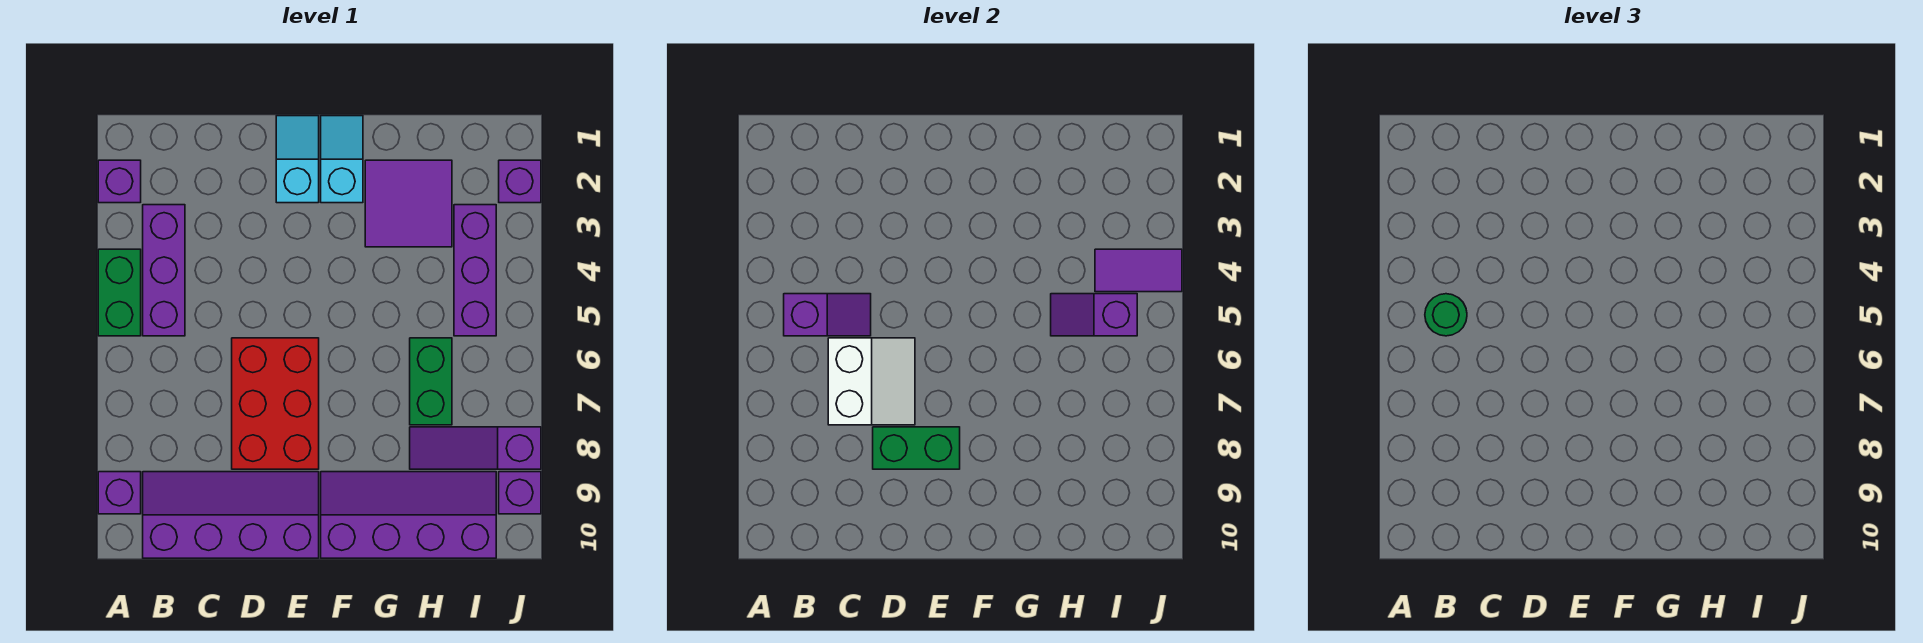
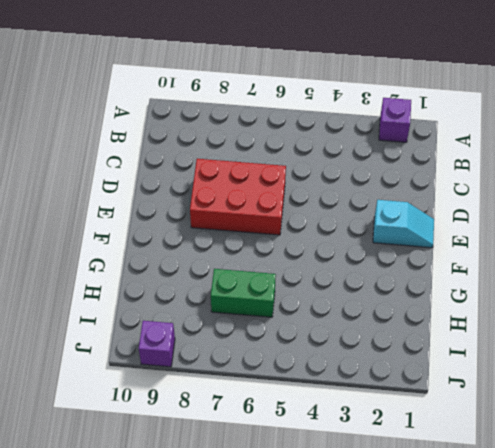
none -> green 1x2 brick [98,249,141,336]
none -> purple 1x1 brick [98,472,141,514]
none -> purple 1x3 brick [143,205,185,336]

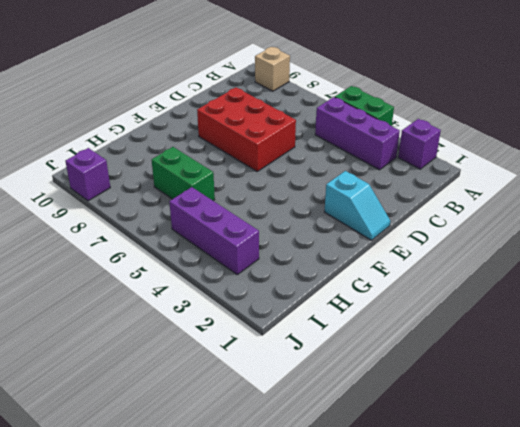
tan 1x1 brick [255,47,290,91] -> purple 1x1 brick [98,472,141,514]
none -> purple 2x4 slope [143,472,319,558]
none -> cyan 1x2 slope [321,116,363,203]
none -> purple 2x4 slope [321,472,496,558]

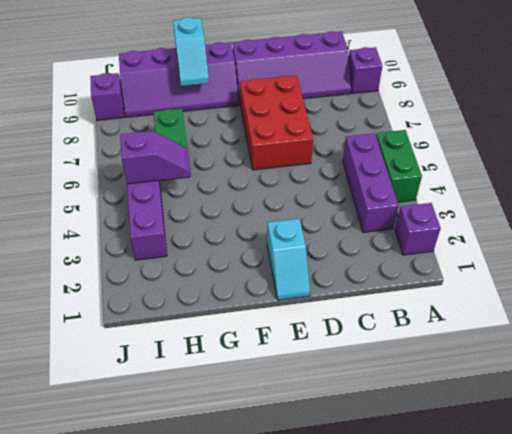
cyan 1x2 slope [173,17,209,86] -> cyan 1x2 slope moved to [321,116,363,203]
none -> purple 2x2 tile [365,160,452,247]
none -> purple 1x3 slope [410,427,541,469]
none -> purple 1x1 brick [499,160,541,203]

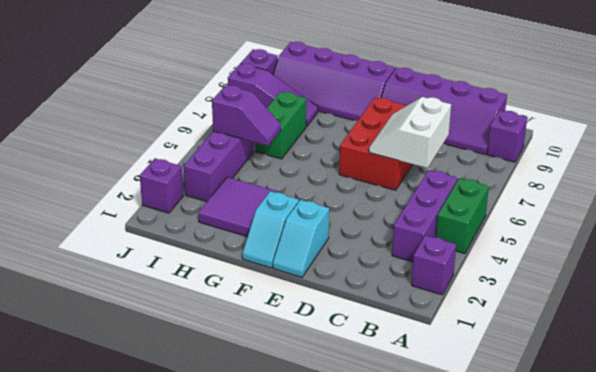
none -> purple 1x2 slope [784,294,871,336]
none -> green 1x2 brick [873,427,960,469]
none -> purple 1x2 tile [1095,249,1182,292]

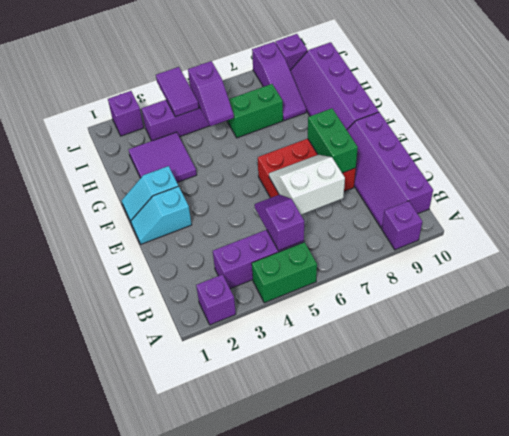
none -> green 1x1 round brick [1425,294,1467,336]

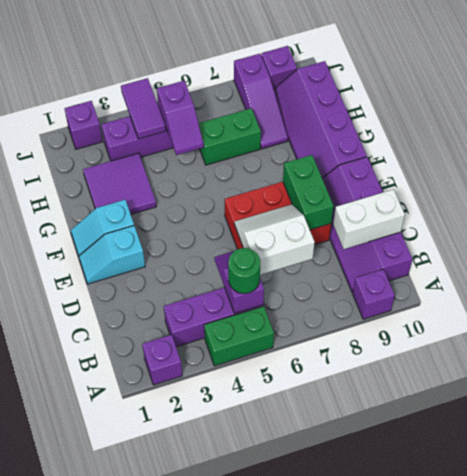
white 1x2 brick [333,189,405,249] -> none

